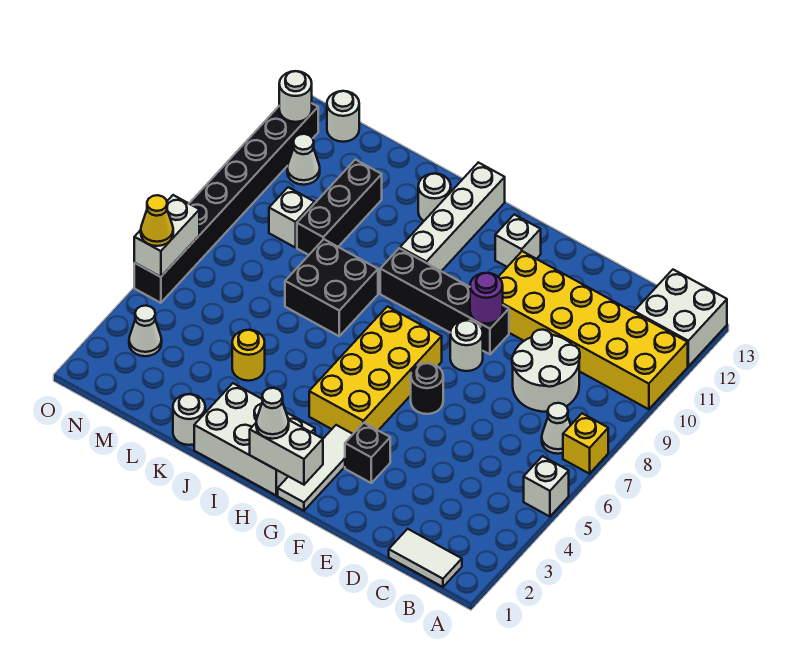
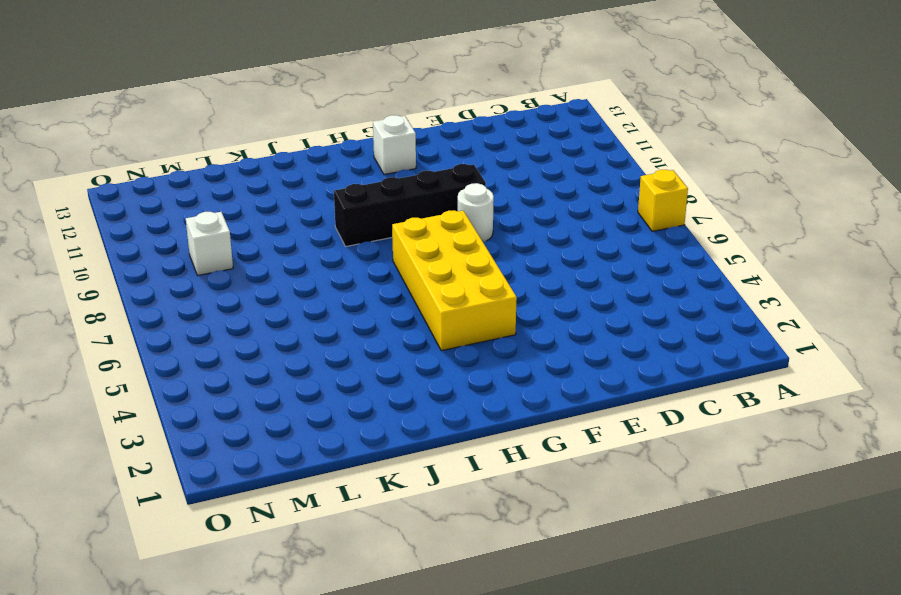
none -> white 1x1 brick [524,456,569,517]
none -> yellow 2x6 brick [499,251,688,409]
none -> white 2x2 brick [634,270,727,366]
none -> white 1x2 tile [389,529,462,587]

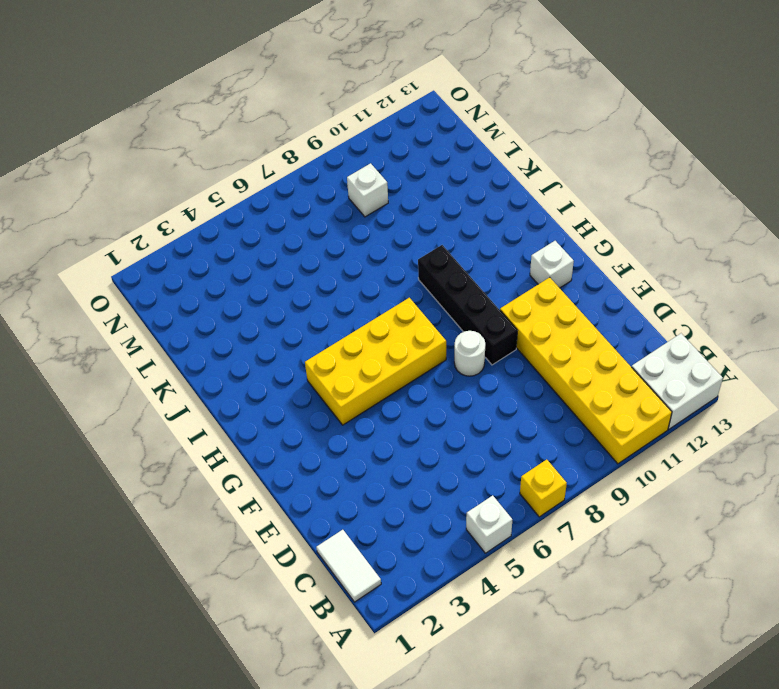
none -> white 1x1 cone [542,403,571,454]
none -> white 2x2 round brick [512,330,580,412]
none -> black 1x1 brick [345,423,390,483]
none -> black 1x1 round brick [411,363,443,414]

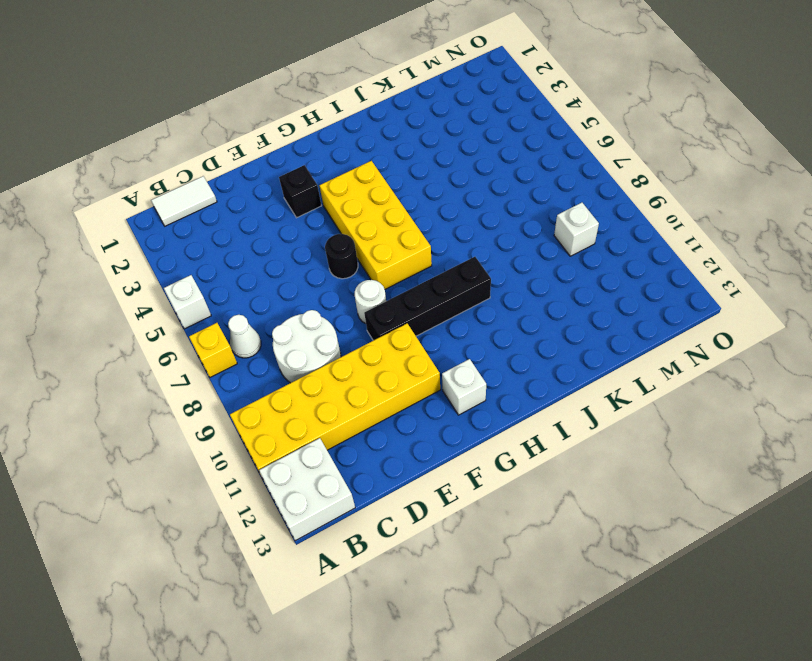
none -> white 1x3 tile [278,425,353,511]
none -> white 2x3 brick [194,383,315,495]
none -> white 1x4 brick [400,162,505,271]
none -> black 2x2 brick [285,239,378,336]

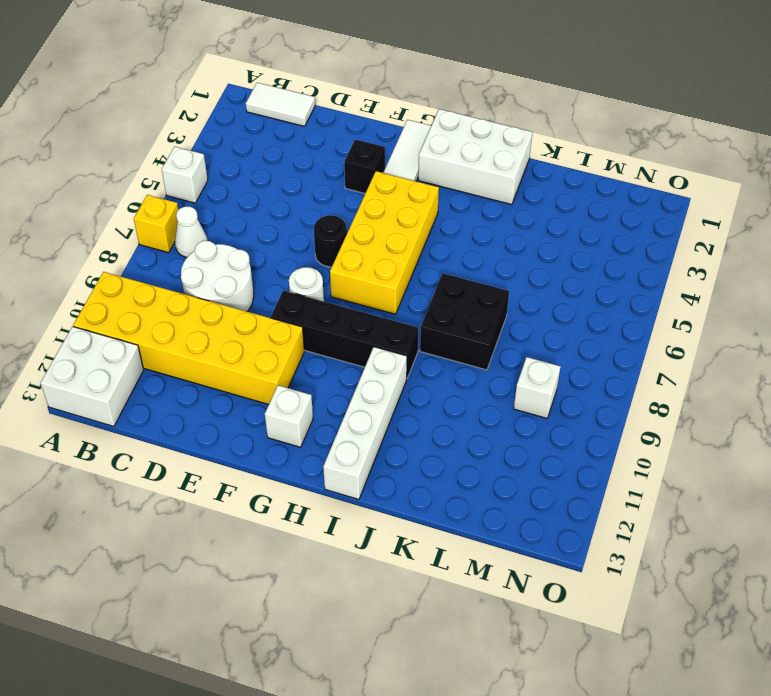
none -> white 1x1 round brick [418,174,451,221]
none -> white 1x1 round brick [173,394,205,445]
none -> yellow 1x1 round brick [232,330,265,381]
none -> black 1x3 brick [297,160,382,255]

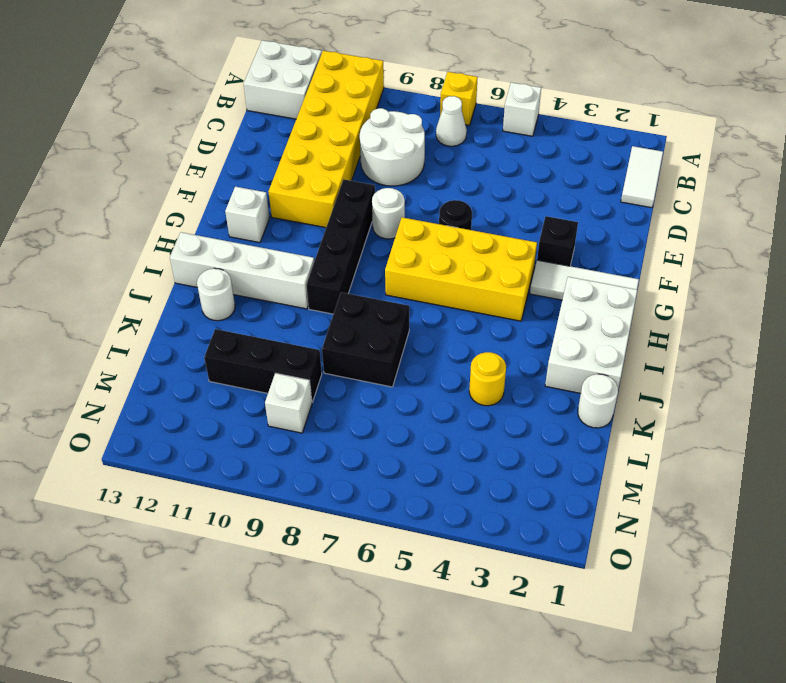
none -> white 1x1 cone [129,306,162,356]
none -> white 1x1 cone [287,134,320,185]
none -> white 1x1 round brick [327,91,359,142]
none -> black 1x8 brick [134,104,318,303]

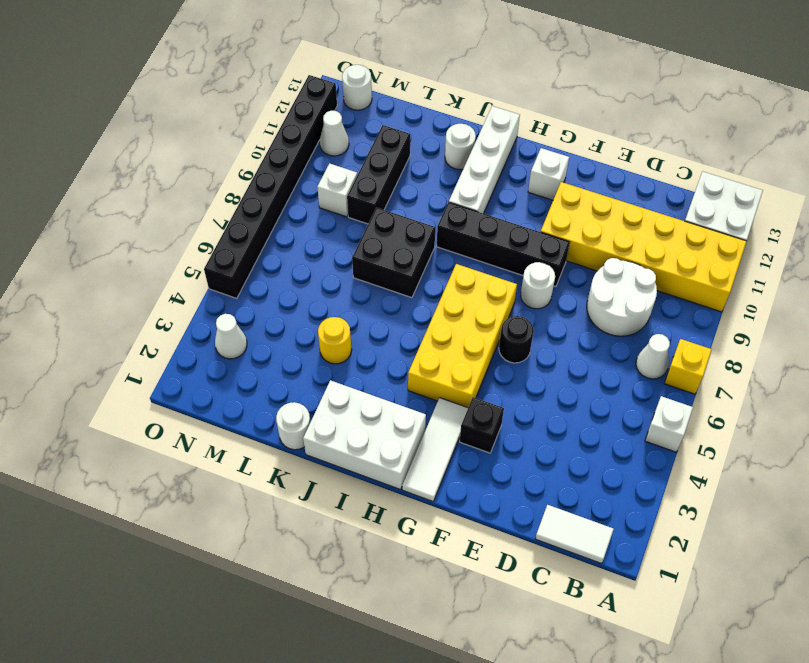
none -> purple 1x1 round brick [470,273,503,324]
none -> white 1x2 brick [250,420,323,485]
none -> white 1x2 brick [134,195,199,277]
none -> white 1x1 round brick [279,71,312,122]

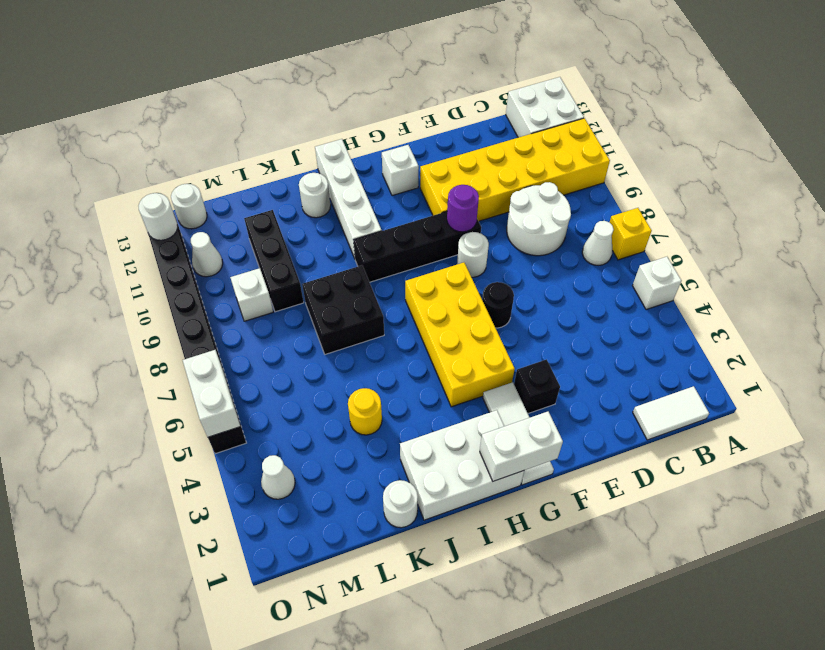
none -> white 1x1 cone [256,388,289,439]
none -> yellow 1x1 cone [141,195,173,246]

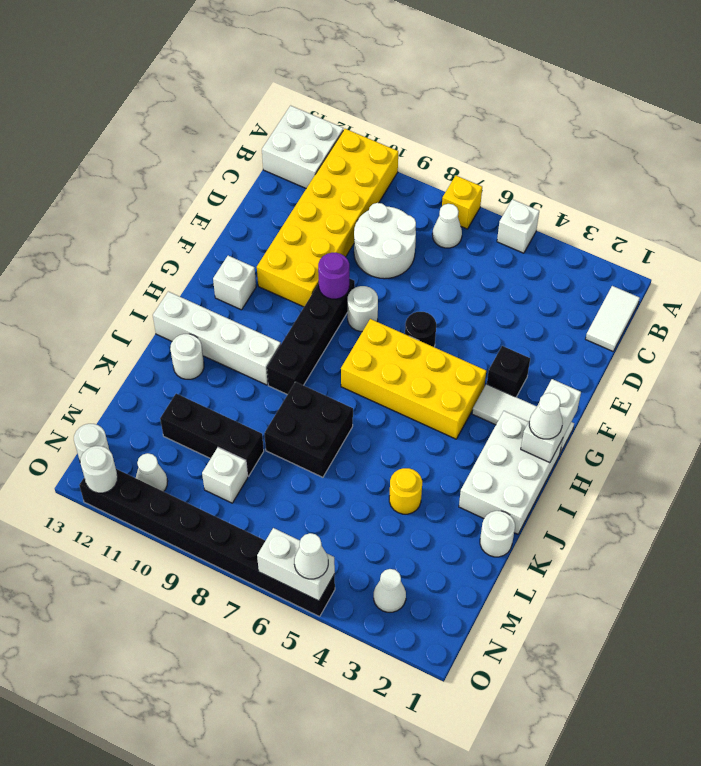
white 1x1 cone [294,533,328,579] -> yellow 1x1 cone [141,195,173,246]

